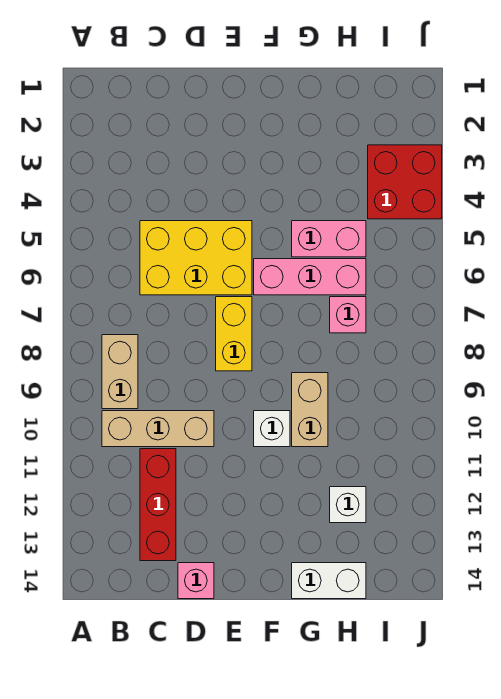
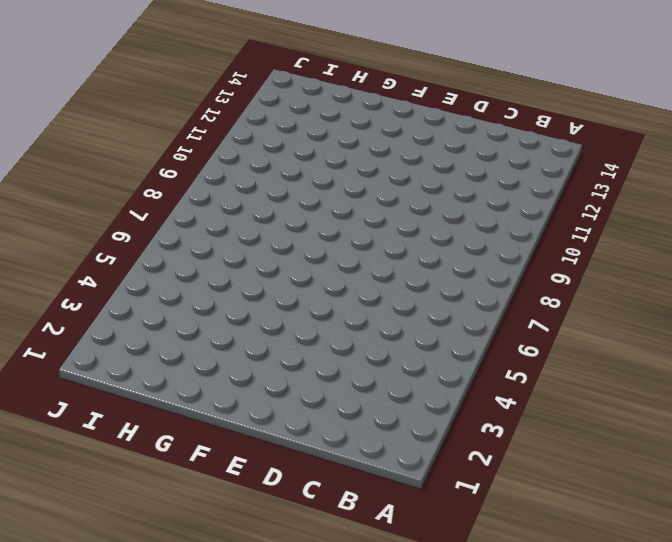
none -> tan 1x2 brick [102,335,138,409]
none -> tan 1x3 brick [102,411,214,447]
none -> yellow 2x3 brick [140,221,252,295]

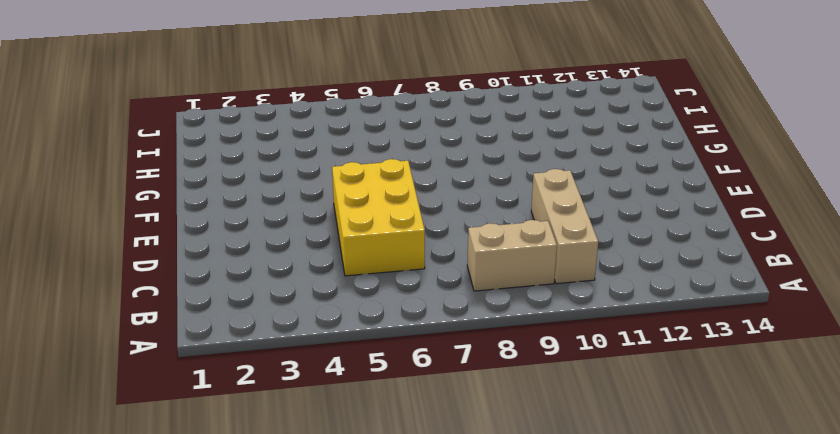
none -> red 1x3 brick [140,449,176,561]
none -> pink 1x1 brick [178,563,214,599]
none -> yellow 1x2 brick [216,297,252,371]

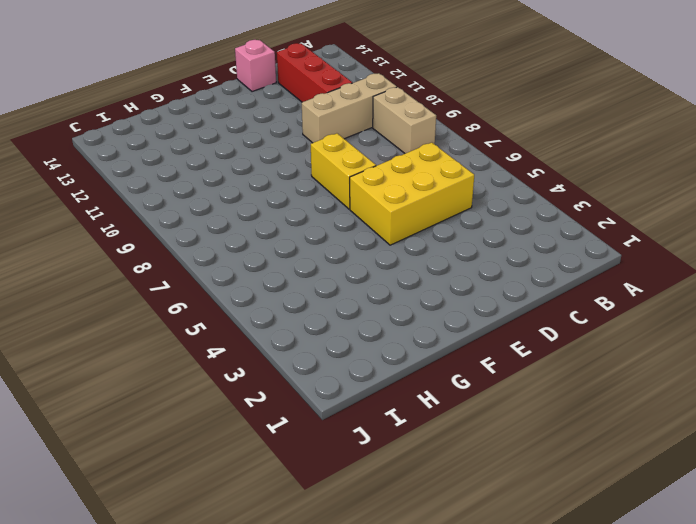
none -> pink 1x3 brick [254,259,366,295]
none -> white 1x1 brick [254,411,290,447]
none -> pink 1x2 brick [292,221,366,257]

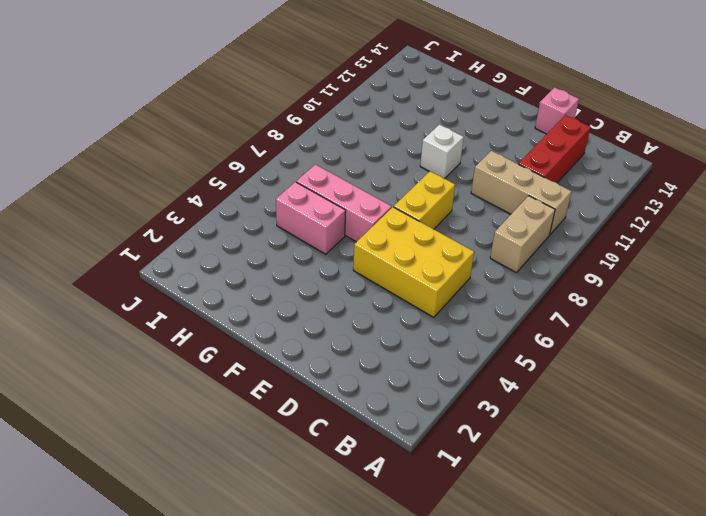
none -> tan 1x2 brick [292,373,328,447]
none -> white 1x2 brick [292,563,366,599]
none -> pink 1x1 brick [330,297,366,333]

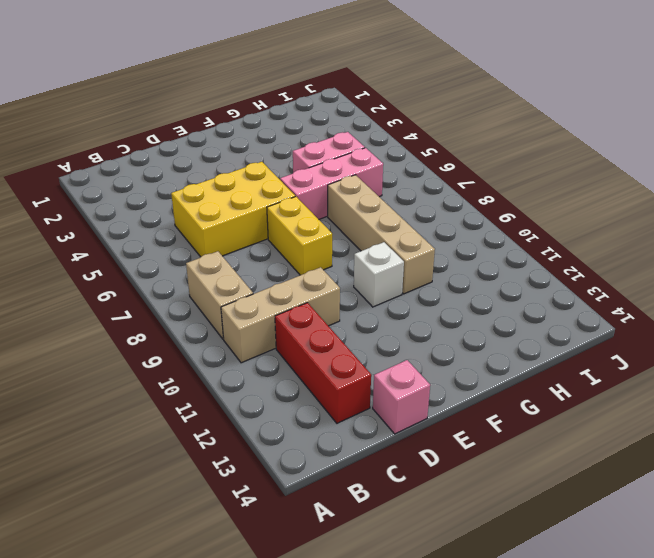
tan 1x4 brick [328,175,435,294] -> tan 1x2 brick [292,373,328,447]
none -> white 1x2 brick [292,563,366,599]
none -> pink 1x1 brick [330,297,366,333]
none -> white 1x1 brick [330,487,366,523]

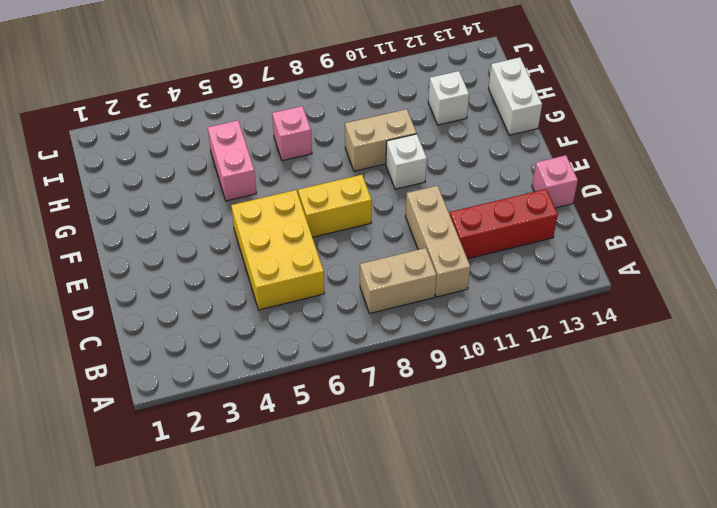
none -> pink 1x3 brick [254,259,366,295]
none -> red 2x2 brick [368,145,442,219]

